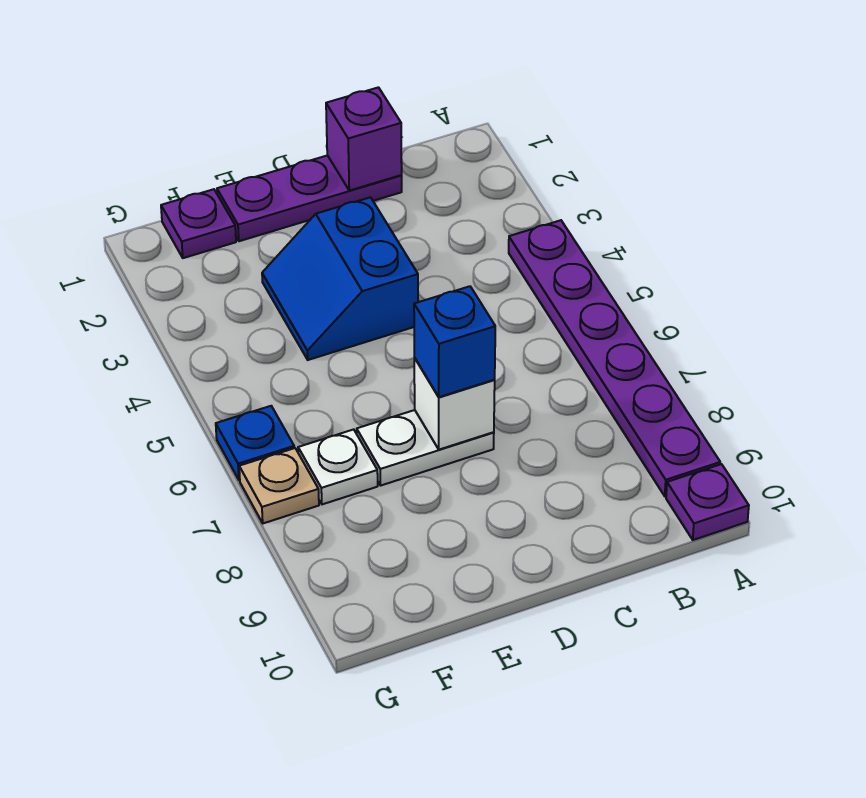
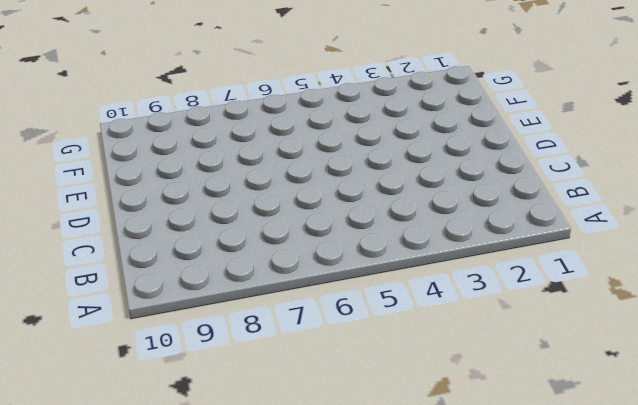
none -> purple 1x6 plate [509,220,720,496]
none -> purple 1x1 plate [666,464,749,540]
none -> purple 1x3 plate [217,155,402,241]

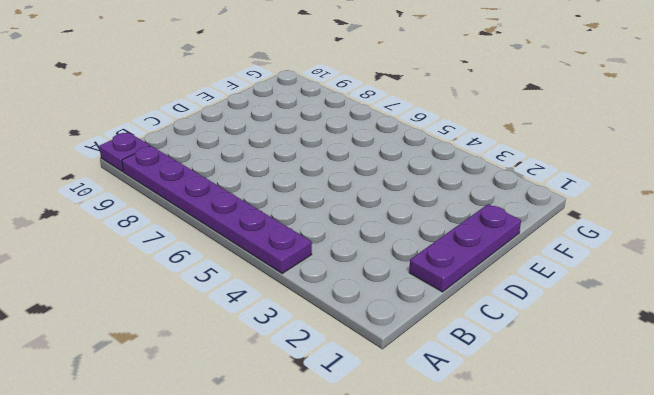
none -> blue 2x2 slope [262,197,418,360]
none -> white 1x2 plate [357,410,494,486]
none -> purple 1x1 plate [161,189,236,258]

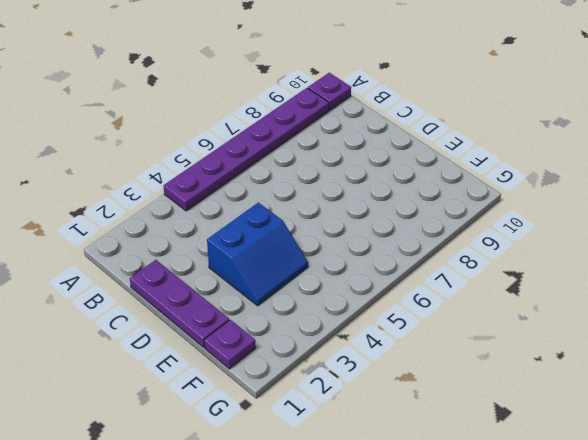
none -> white 1x2 plate [357,410,494,486]
none -> white 1x1 plate [298,429,378,504]
none -> blue 1x1 plate [216,406,294,480]

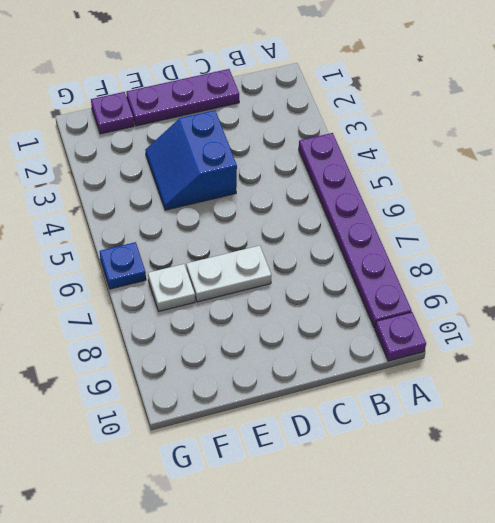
none -> tan 1x1 plate [239,448,319,523]
none -> purple 1x1 brick [326,87,402,191]
none -> white 1x1 brick [414,358,495,450]

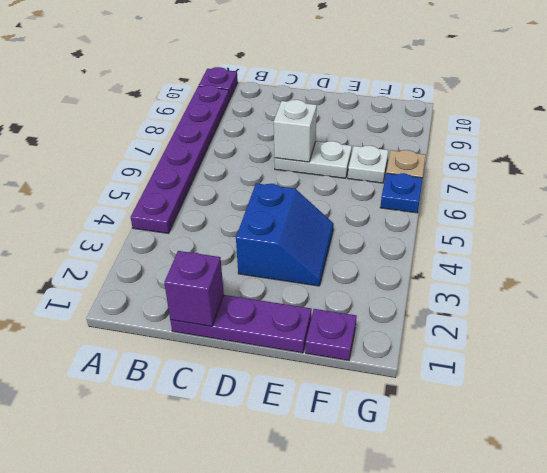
none -> blue 1x1 brick [414,286,495,397]

